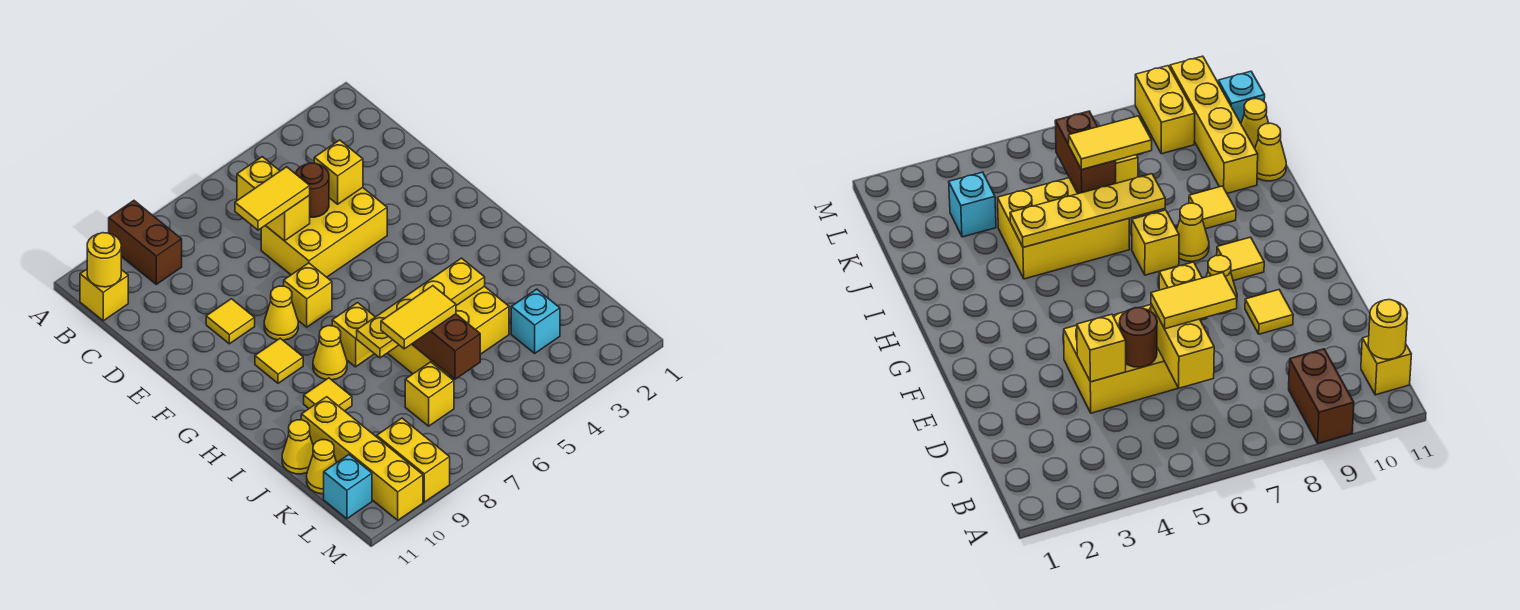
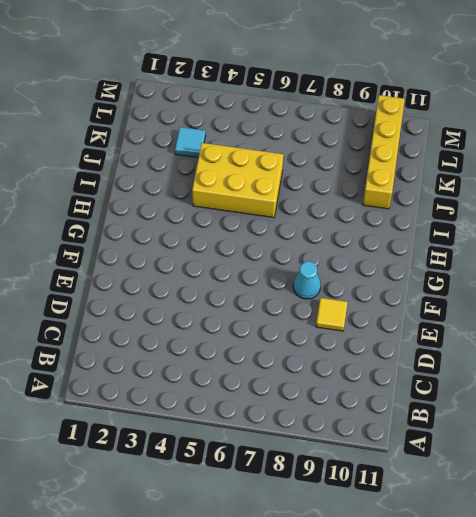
cyan 1x1 cone [293,261,321,299] -> yellow 1x1 cone [264,286,298,340]
cyan 1x1 tile [175,127,206,158] -> cyan 1x1 brick [511,289,560,353]
none -> brown 1x2 brick [109,201,182,284]
none -> yellow 1x1 brick [80,269,128,321]
none -> yellow 2x3 brick [261,188,387,277]

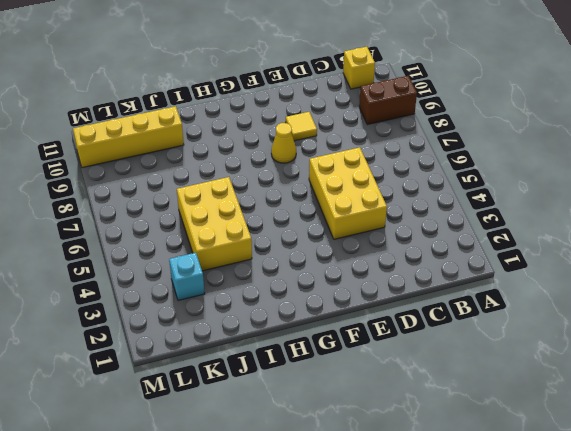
none -> yellow 1x1 brick [284,263,332,327]
none -> yellow 1x1 tile [255,338,303,383]
none -> yellow 1x1 brick [332,303,375,367]

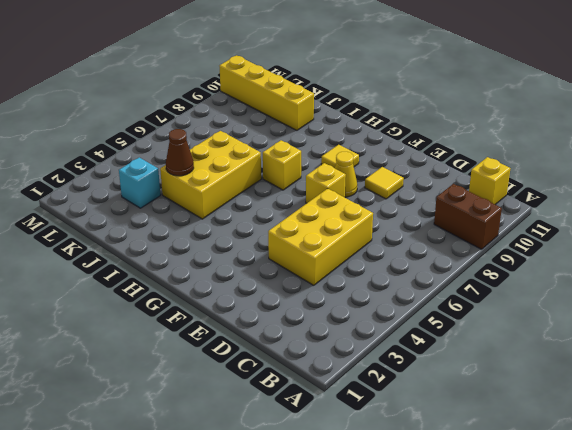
brown 1x1 cone [166,129,194,176] -> none
none -> yellow 1x1 cone [313,326,347,380]
none -> yellow 1x1 tile [304,378,352,411]
none -> yellow 1x1 cone [282,420,313,474]

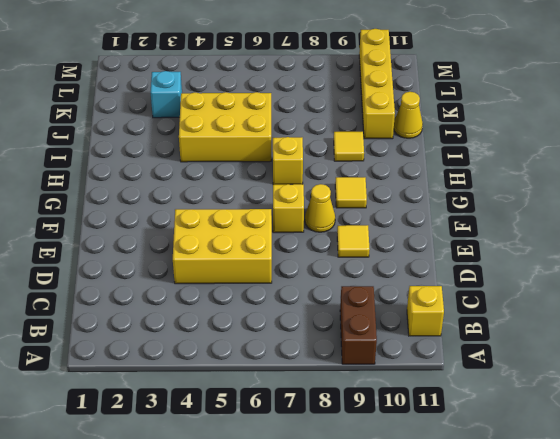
none -> yellow 1x1 cone [313,326,347,380]
none -> yellow 1x1 brick [405,362,454,426]
none -> yellow 1x1 cone [307,440,337,494]

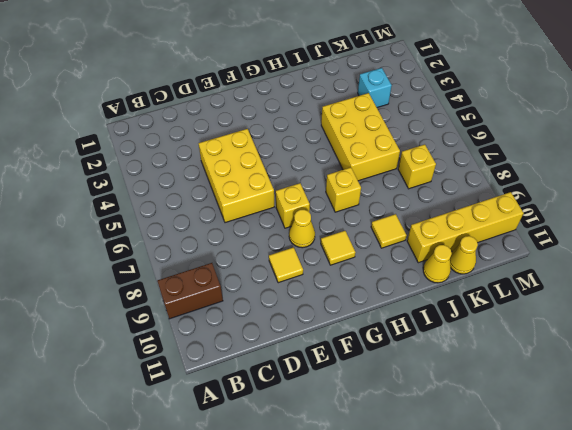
none -> yellow 1x1 brick [80,269,128,321]
none -> yellow 1x1 cone [313,326,347,380]
none -> yellow 1x2 brick [377,418,450,502]

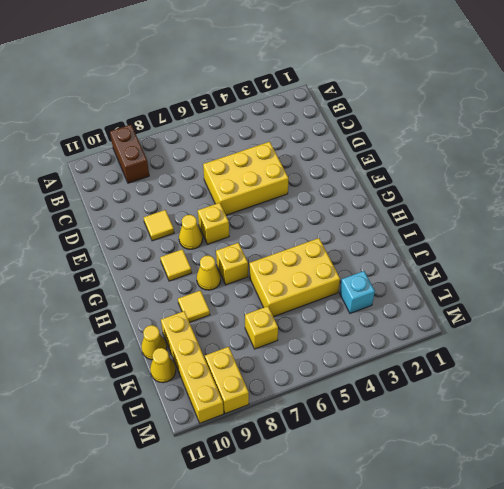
none -> yellow 1x1 brick [80,269,128,321]
none -> cyan 1x1 brick [324,455,372,519]
none -> yellow 1x1 round brick [87,233,121,287]

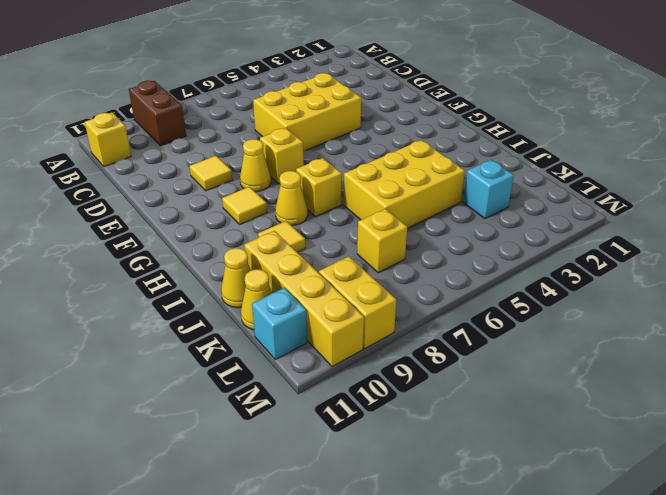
none -> yellow 1x1 round brick [87,233,121,287]
none -> yellow 1x2 brick [237,157,310,241]
none -> yellow 1x1 brick [314,140,363,204]

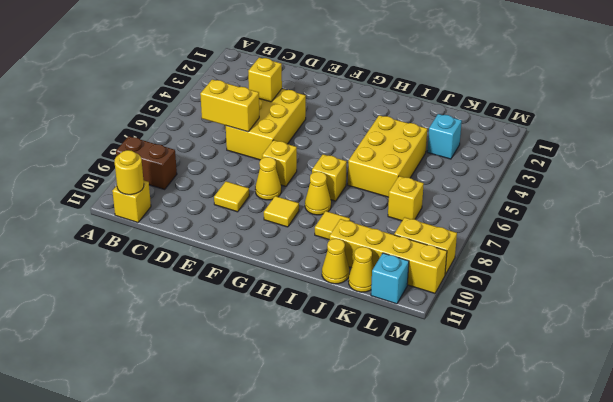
none -> brown 1x1 round brick [295,163,329,217]
none -> yellow 1x4 plate [357,258,485,358]
none -> brown 1x2 brick [412,314,480,379]

